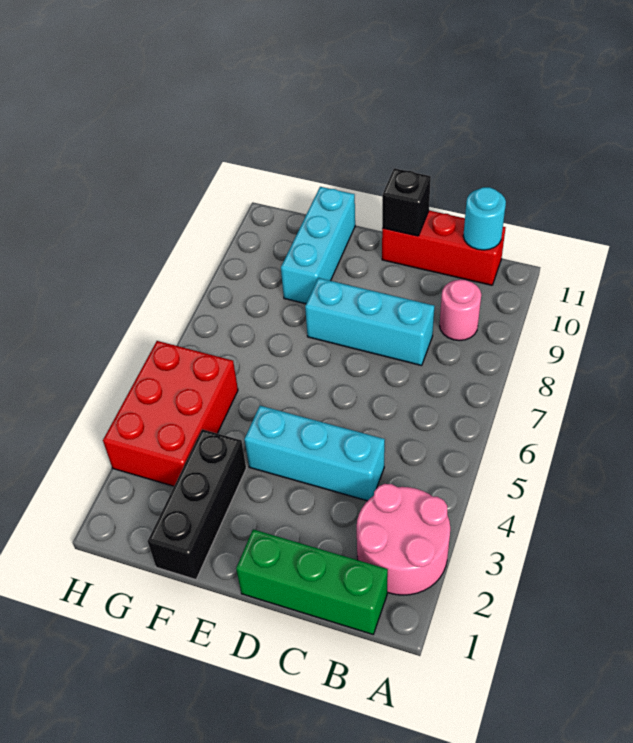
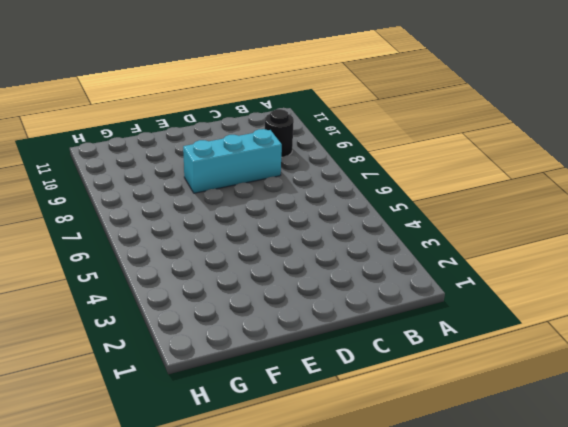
black 1x1 round brick [265,109,294,157] -> pink 1x1 round brick [440,280,481,341]
none -> pink 2x2 round brick [357,484,450,595]
none -> green 1x3 brick [236,529,388,634]

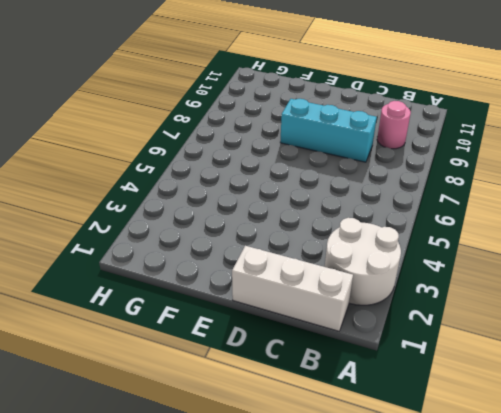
white 2x2 round brick [325,218,401,305] -> pink 2x2 round brick [357,484,450,595]
white 1x3 brick [232,246,353,331] -> green 1x3 brick [236,529,388,634]
none -> red 1x3 brick [382,211,506,285]
none -> cyan 1x3 brick [244,406,385,501]

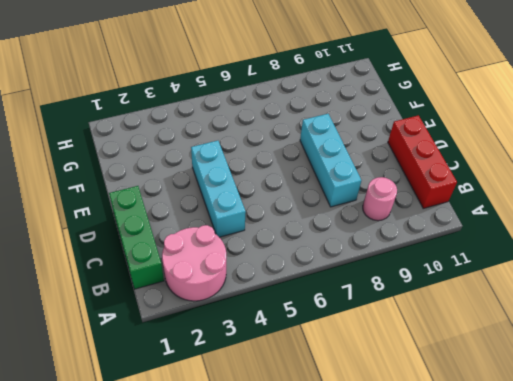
none -> black 1x3 brick [148,429,246,580]
none -> cyan 1x3 brick [281,187,355,304]

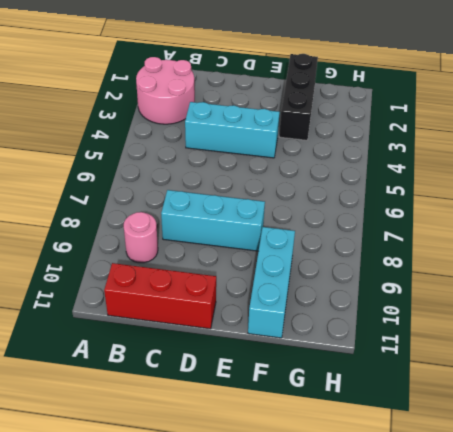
none -> green 1x3 brick [236,529,388,634]
none -> red 2x3 brick [103,341,238,486]

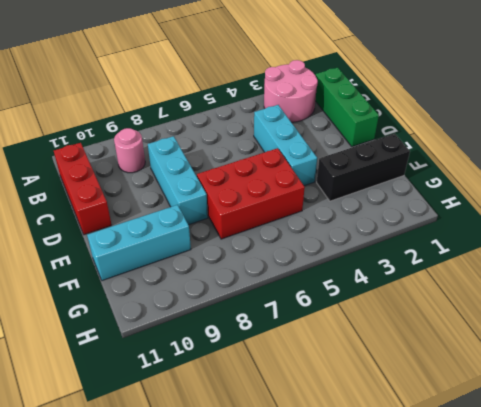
red 2x3 brick [197,148,305,239] -> red 2x3 brick moved to [103,341,238,486]
none -> cyan 1x1 round brick [463,187,506,250]
none -> black 1x1 brick [382,168,431,236]

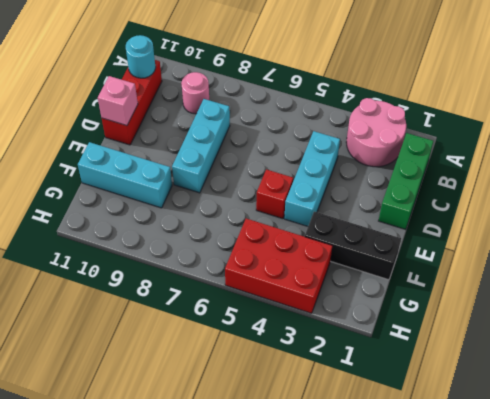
pink 1x1 brick [98,76,138,126] -> black 1x1 brick [382,168,431,236]
red 1x1 brick [256,169,293,219] -> none

